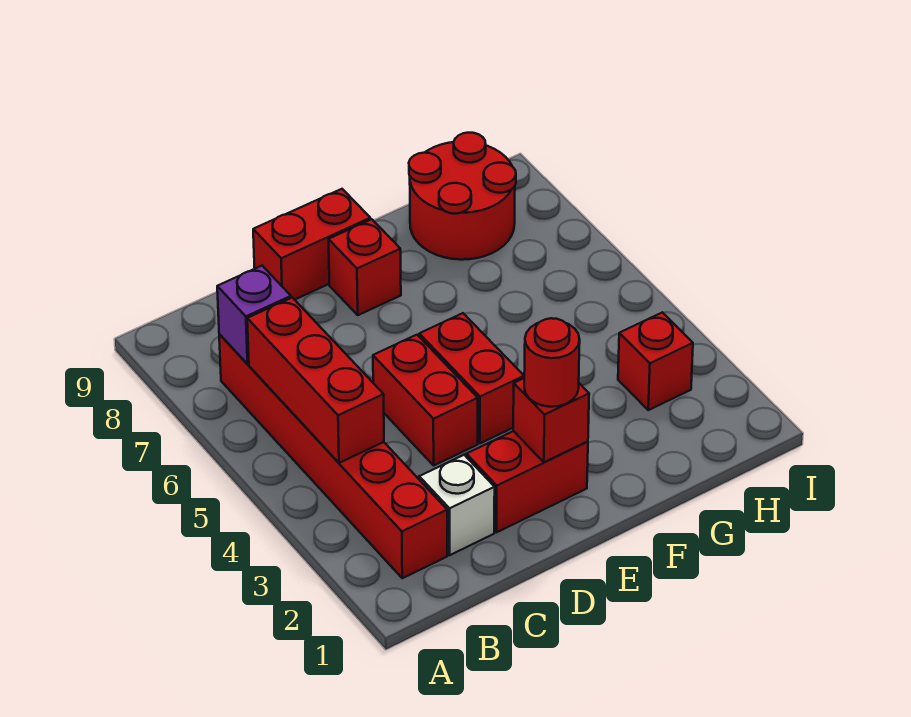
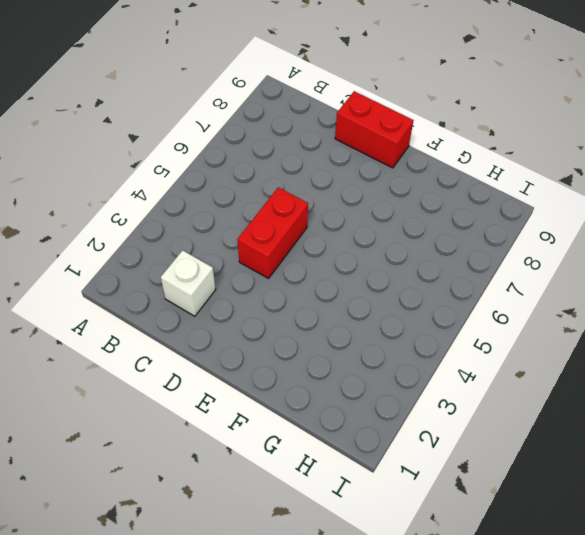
none -> red 1x6 brick [219,334,447,578]
none -> red 1x2 brick [466,431,588,532]
none -> red 1x2 brick [419,313,524,443]

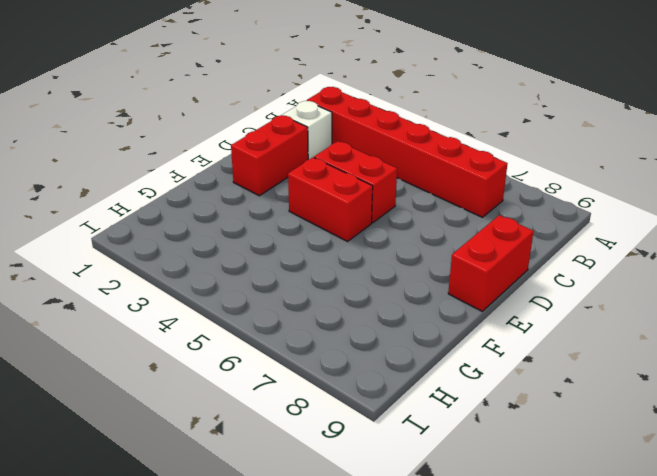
none -> red 1x1 brick [329,219,401,315]
none -> red 2x2 round brick [409,133,516,260]
none -> red 1x1 brick [618,312,693,410]

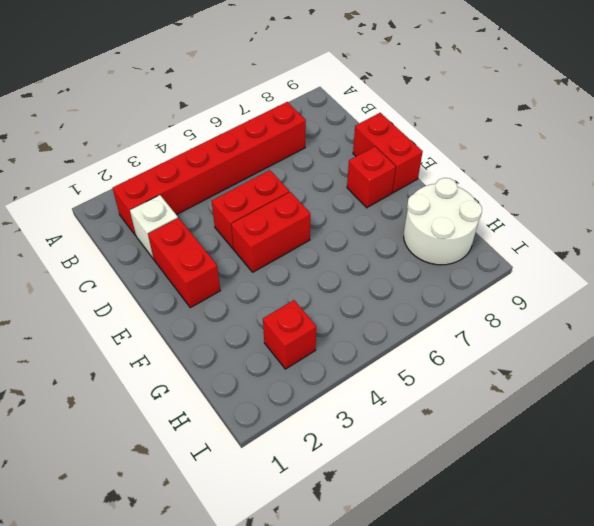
white 2x2 round brick [404,178,482,265] -> red 2x2 round brick [409,133,516,260]
none -> red 1x3 brick [247,298,384,463]
none -> purple 1x1 brick [217,266,291,364]
none -> red 1x1 brick [513,378,589,462]

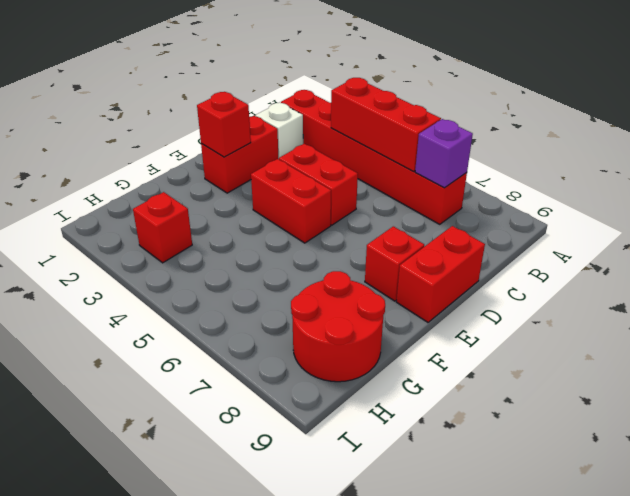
none -> red 1x1 round brick [524,318,580,407]

